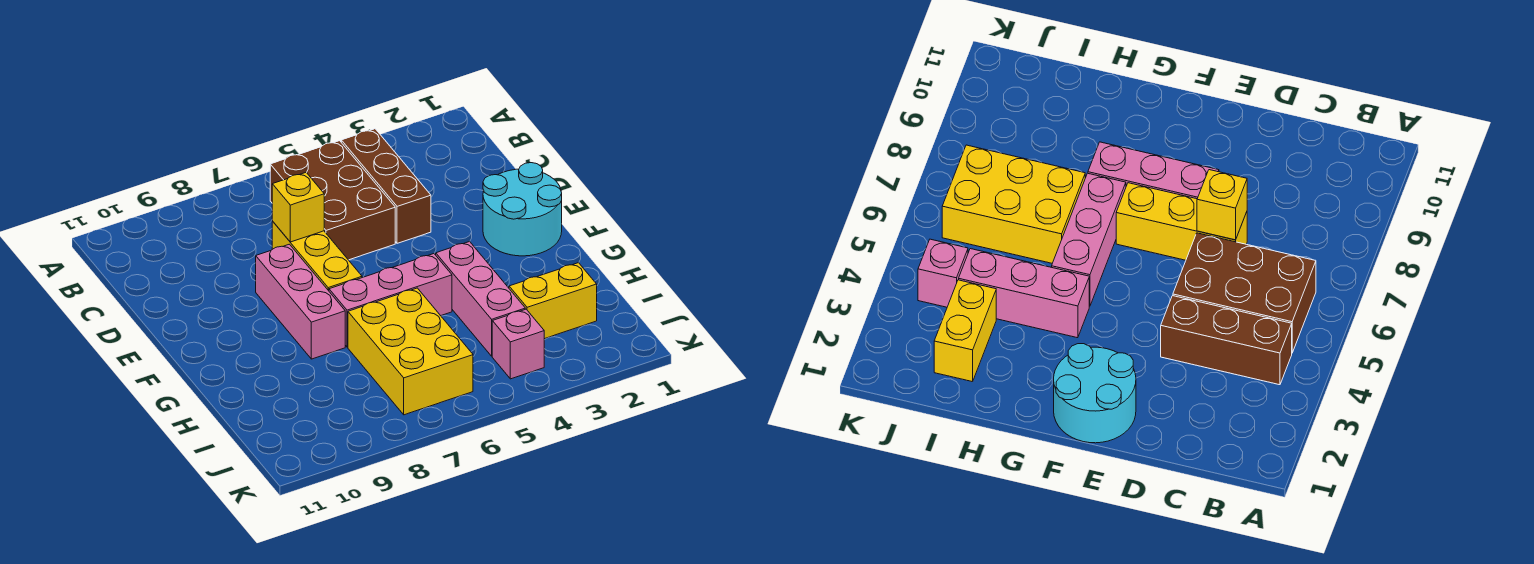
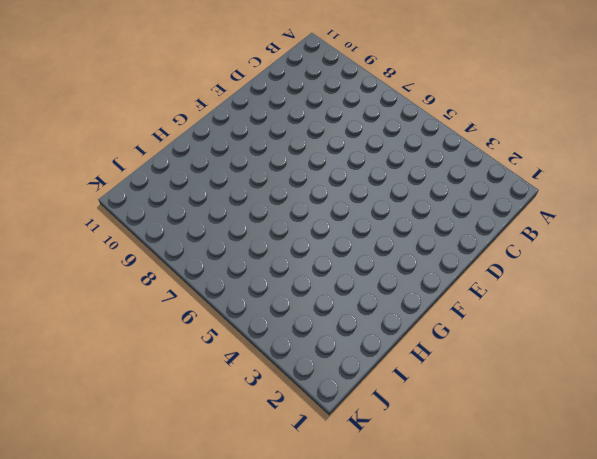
none -> brown 1x3 brick [341,129,431,243]
none -> brown 2x3 brick [270,141,395,260]

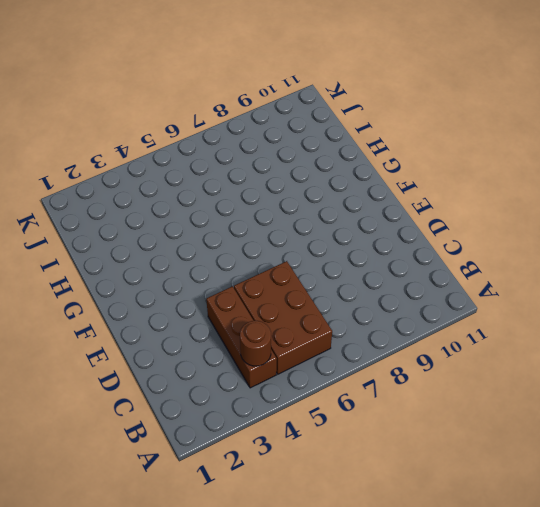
brown 1x1 round brick [240,321,271,366] -> none
none -> yellow 1x3 brick [272,221,362,291]
none -> cyan 2x2 round brick [483,163,562,256]

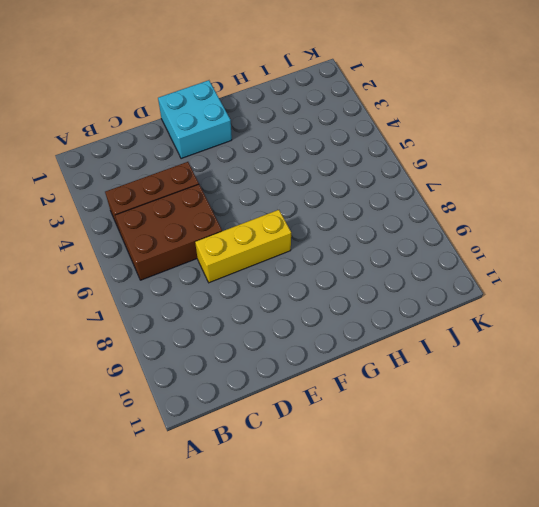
cyan 2x2 brick [158,80,232,159] -> cyan 2x2 round brick [483,163,562,256]
none -> pink 1x3 brick [256,244,345,359]
none -> pink 1x3 brick [436,242,525,356]

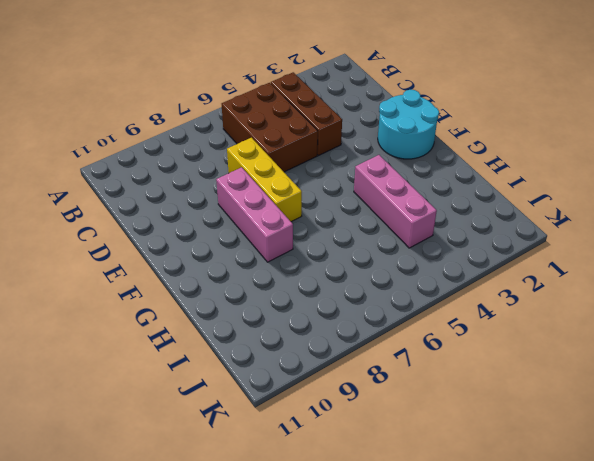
none -> pink 1x3 brick [329,254,452,347]
none -> yellow 2x3 brick [348,288,473,415]

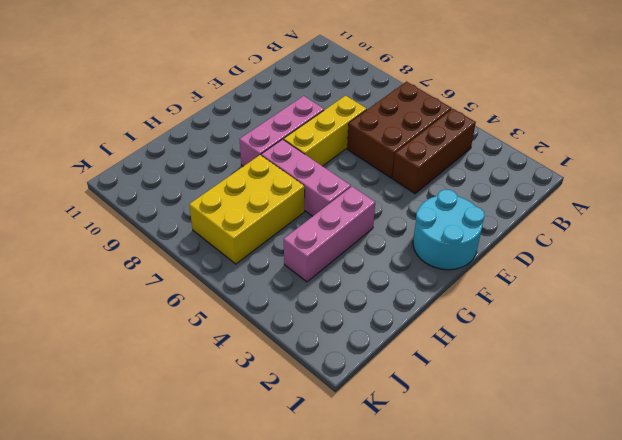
none -> yellow 1x2 brick [509,263,597,339]
none -> pink 1x1 brick [492,309,544,379]

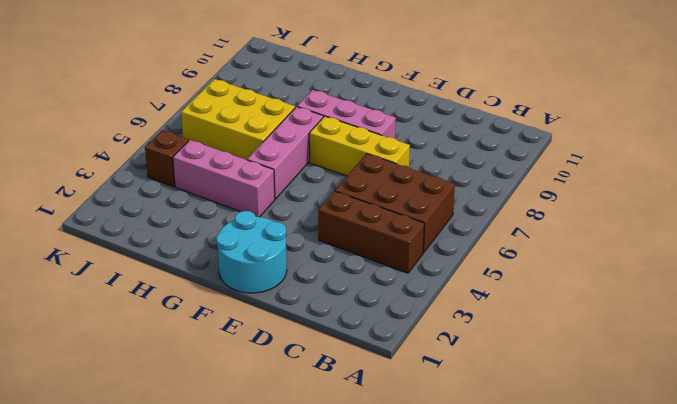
brown 1x1 brick [145,130,189,187] -> pink 1x1 brick [492,309,544,379]
none -> yellow 1x2 brick [509,263,597,339]
none -> yellow 1x1 brick [272,173,324,242]

